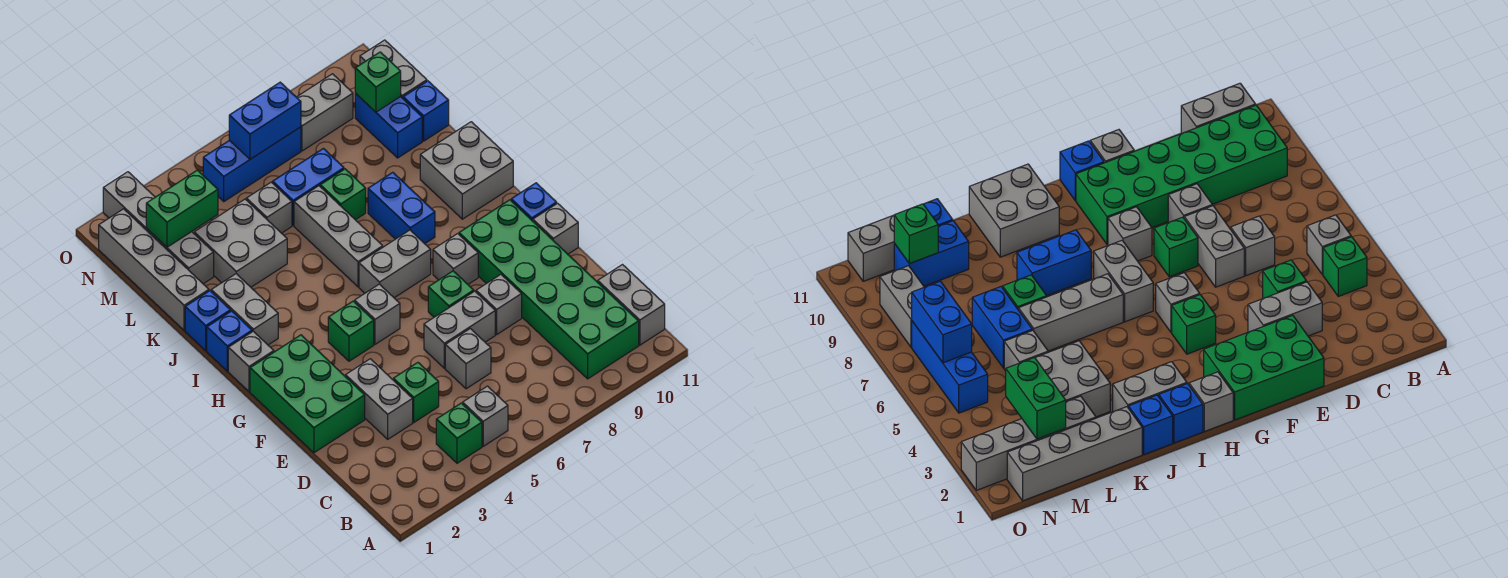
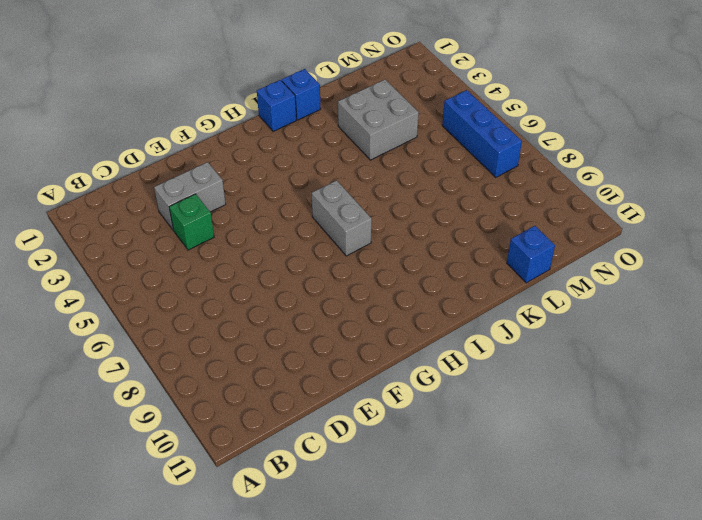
none -> green 1x1 brick [436,403,482,463]
none -> grey 1x1 brick [463,386,508,446]
none -> green 2x6 brick [459,200,639,379]
none -> grey 1x2 brick [598,265,665,345]

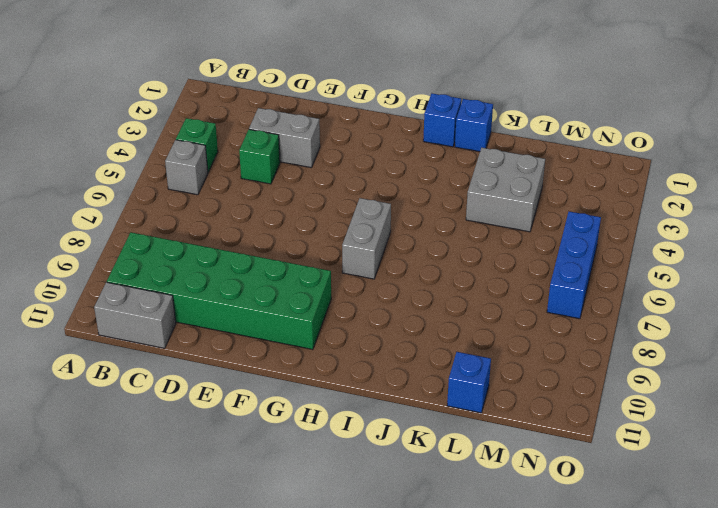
none -> grey 1x1 brick [445,329,491,389]
none -> green 2x3 brick [250,335,365,453]
none -> grey 1x2 brick [424,291,495,368]
none -> grey 1x1 brick [476,274,522,334]

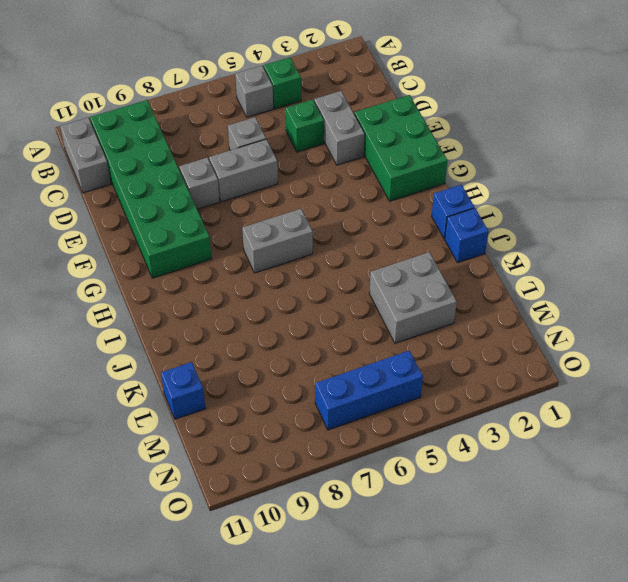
none -> green 1x1 brick [428,271,474,317]
none -> grey 1x1 brick [533,203,578,254]
none -> green 1x1 brick [328,301,374,361]
none -> grey 1x1 brick [355,284,400,344]

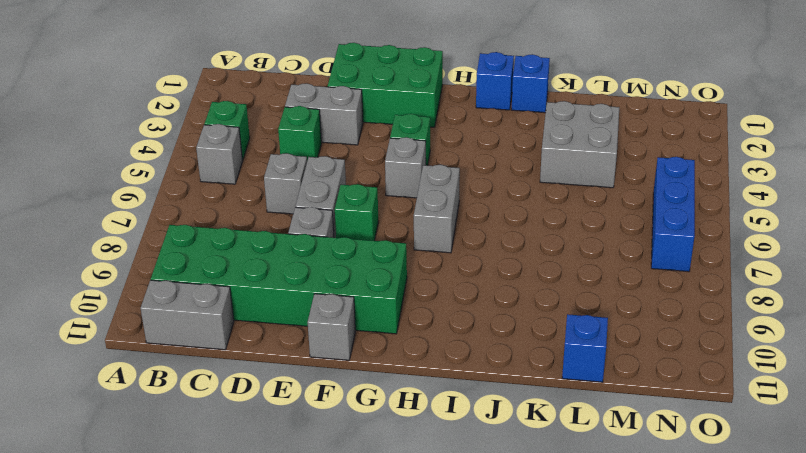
none -> grey 1x1 brick [433,234,478,284]
none -> blue 1x1 brick [511,183,557,221]
none -> grey 1x1 brick [228,331,274,392]
none -> grey 1x2 brick [211,274,278,345]

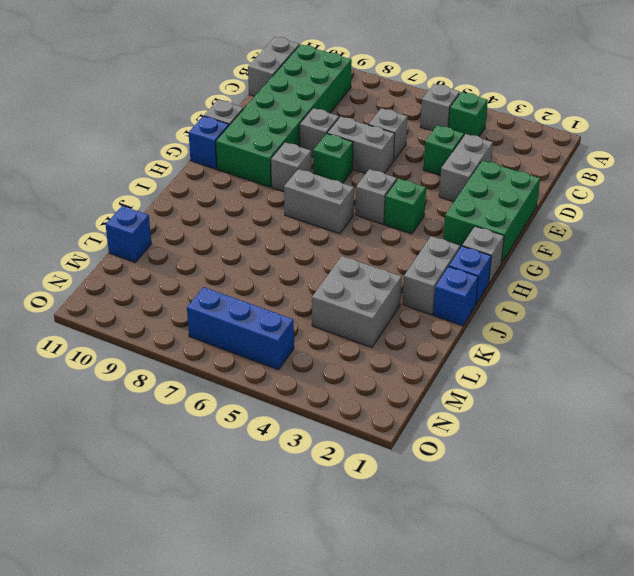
none -> grey 1x3 brick [294,186,383,287]
none -> blue 1x2 brick [368,172,435,244]
none -> grey 2x2 brick [420,122,513,219]
none -> grey 1x4 brick [99,209,209,330]

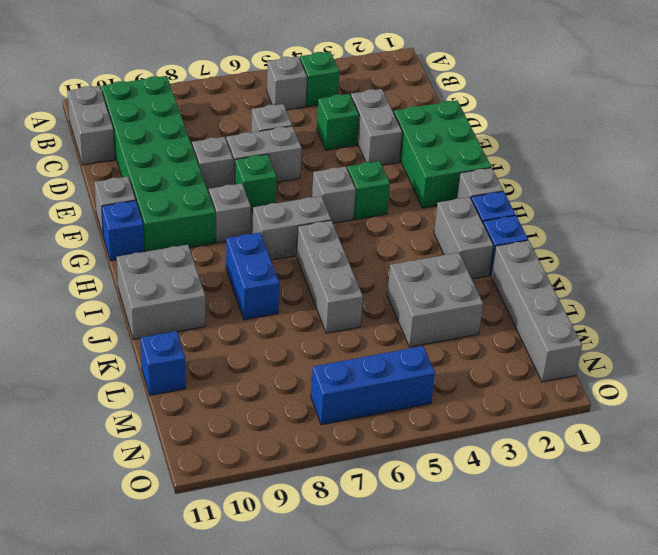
none -> green 1x1 brick [320,169,366,220]
none -> grey 1x4 brick [103,172,214,284]
none -> grey 1x1 brick [246,182,292,233]
none -> blue 1x2 brick [273,148,344,226]

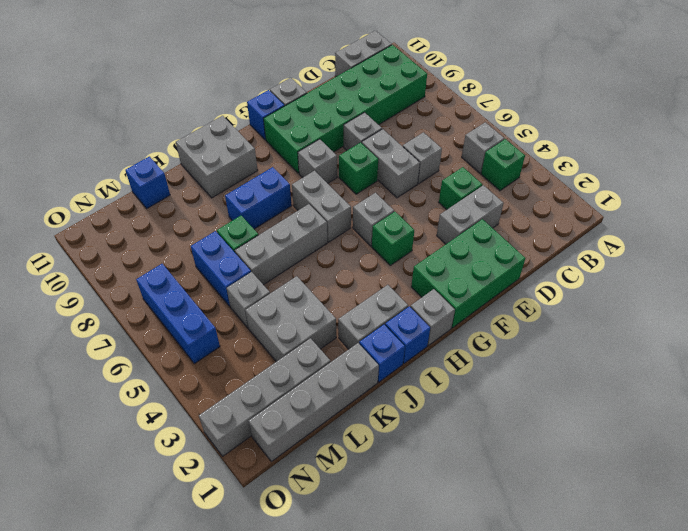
none -> blue 1x2 brick [355,94,422,158]
none -> grey 1x2 brick [360,40,427,98]
none -> grey 1x2 brick [297,74,353,151]
none -> green 1x2 brick [146,170,218,247]

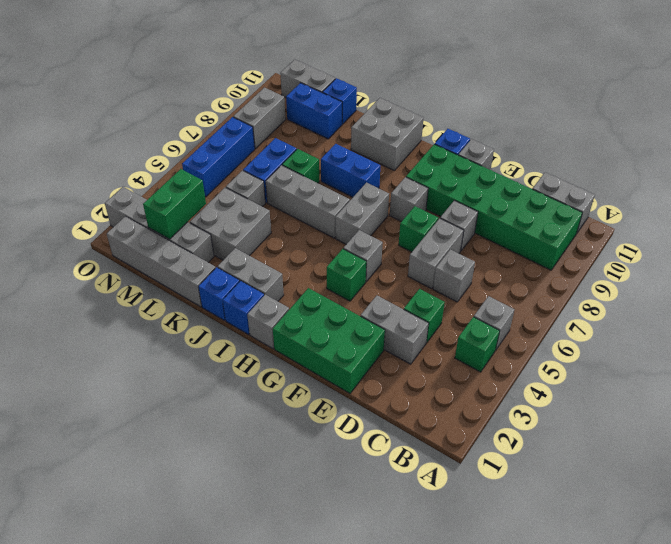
none -> green 1x1 brick [355,52,401,112]
none -> blue 1x2 brick [229,82,301,159]

